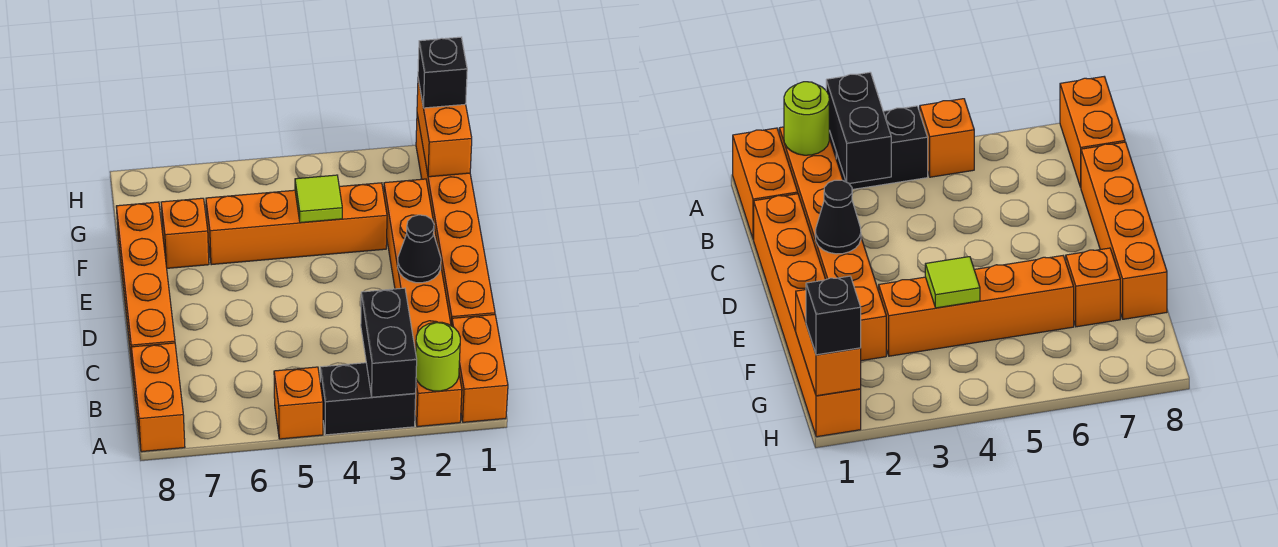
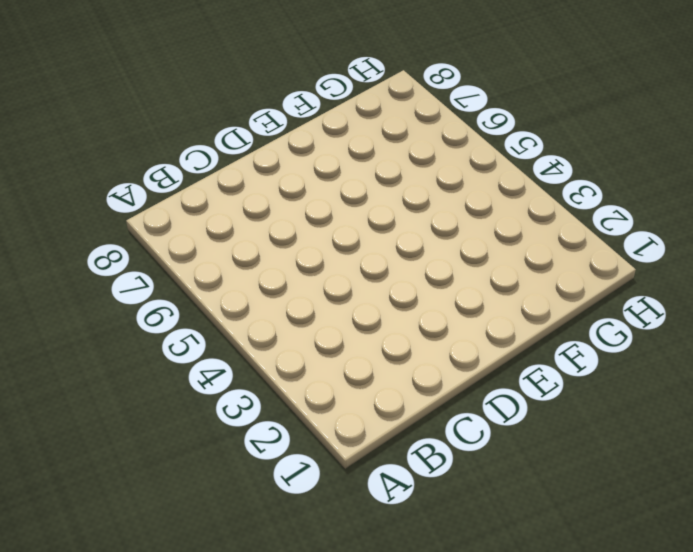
none -> orange 1x2 brick [452,315,508,422]
none -> orange 1x6 brick [384,179,462,427]
none -> black 1x2 brick [320,363,416,435]

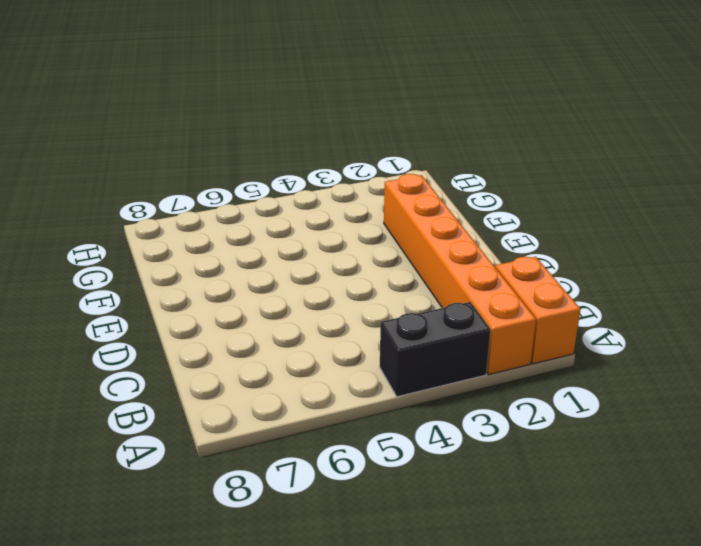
none -> orange 1x1 brick [274,367,323,439]
none -> orange 1x2 brick [131,343,185,452]
none -> orange 1x6 brick [416,115,495,326]

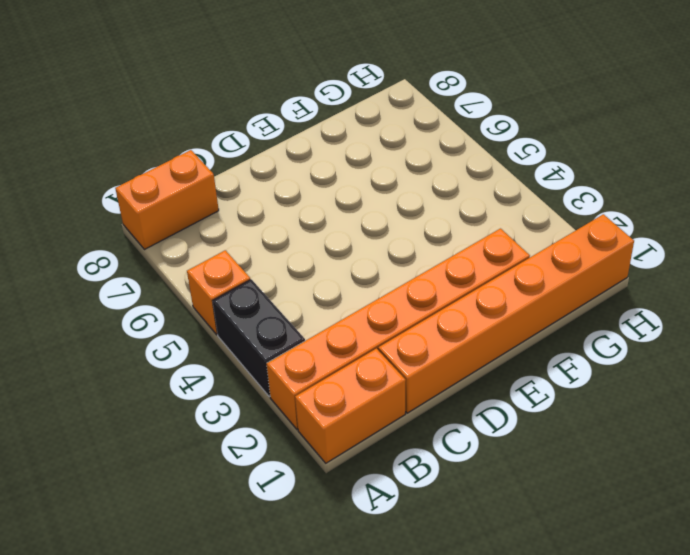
none -> orange 1x4 brick [116,202,175,372]
none -> orange 1x4 brick [206,183,387,265]
none -> orange 1x1 brick [161,198,209,268]

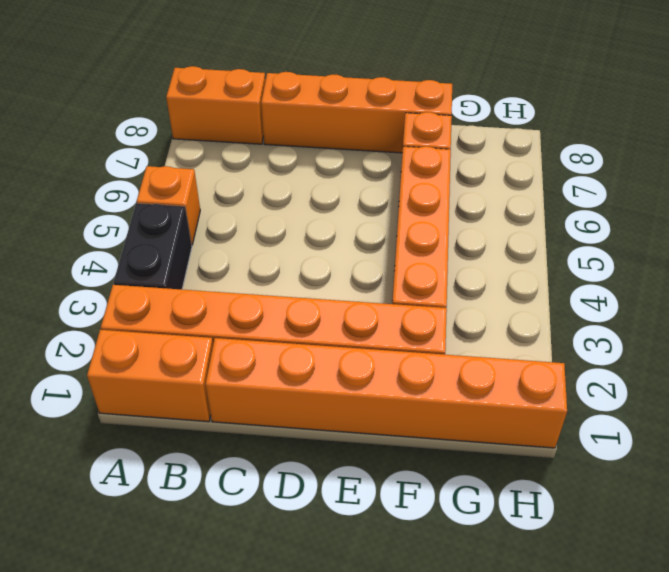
none -> lime 1x1 round brick [416,322,460,391]
none -> black 1x2 brick [361,288,417,397]
none -> black 1x1 cone [398,215,441,283]

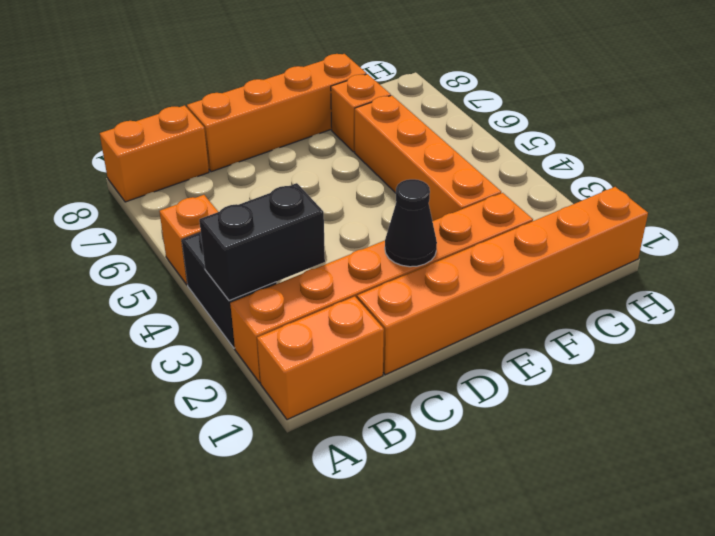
none -> lime 1x1 round brick [416,322,460,391]
none -> lime 1x1 tile [295,175,342,223]
none -> orange 1x2 brick [417,79,472,177]

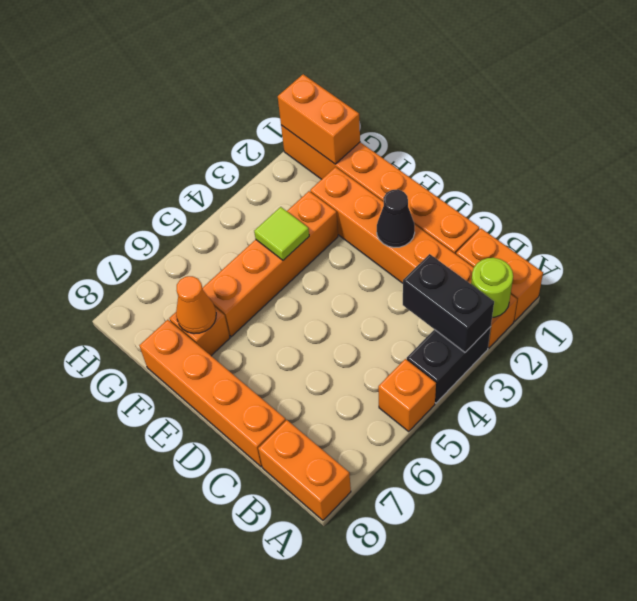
orange 1x1 cone [176,276,216,334] -> none
none -> black 1x1 brick [418,37,467,108]

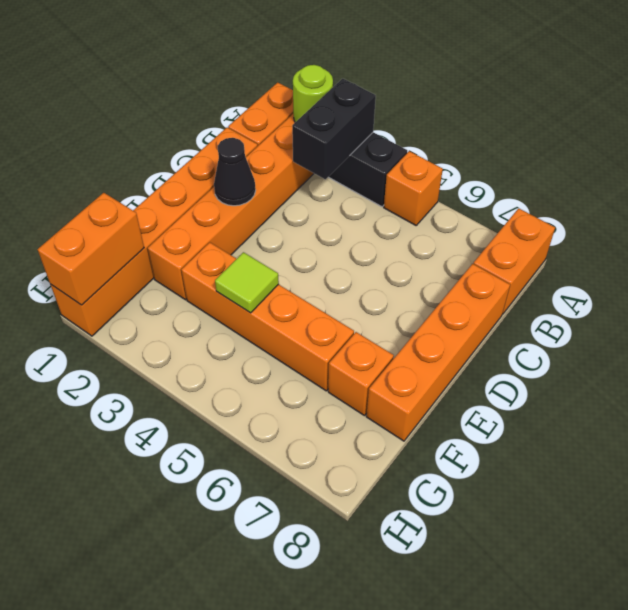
none -> black 1x1 brick [418,37,467,108]

